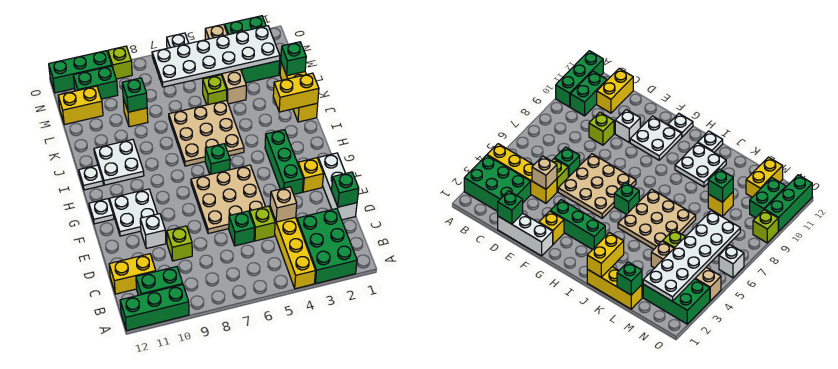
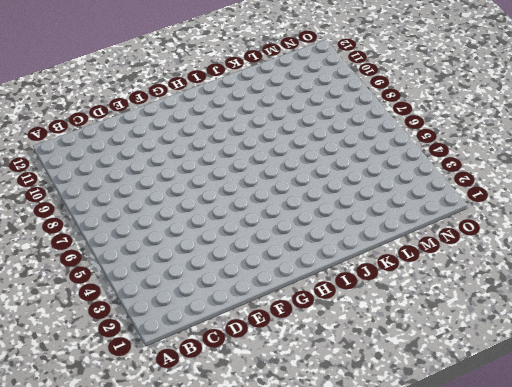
none -> green 2x3 brick [297,209,357,284]
none -> yellow 1x4 brick [270,207,315,289]
none -> green 1x3 brick [120,285,189,330]
none -> green 1x2 brick [136,267,183,295]

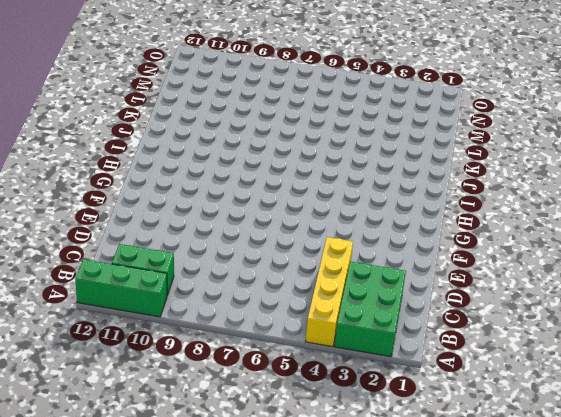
none -> yellow 1x2 brick [109,254,156,294]
none -> white 1x3 brick [318,153,357,220]
none -> lime 1x1 brick [250,206,275,241]
none -> green 1x1 brick [229,211,255,246]

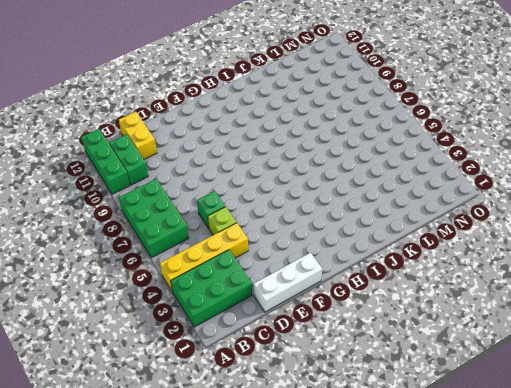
green 2x3 brick [119,179,189,258] -> green 2x3 brick turned to [225,16,280,83]
none -> lime 1x1 brick [167,226,192,261]
none -> tan 3x3 plate [191,165,266,234]
none -> white 1x1 brick [140,214,166,248]
none -> yellow 1x1 brick [298,158,323,192]

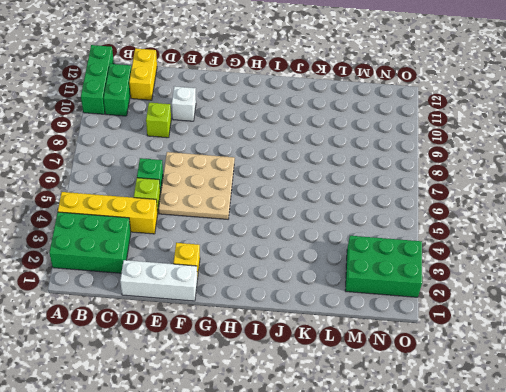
none -> green 1x3 brick [265,130,303,194]
none -> white 2x2 plate [110,189,157,236]
none -> white 1x1 plate [89,199,114,224]
none -> green 1x1 brick [205,144,230,174]

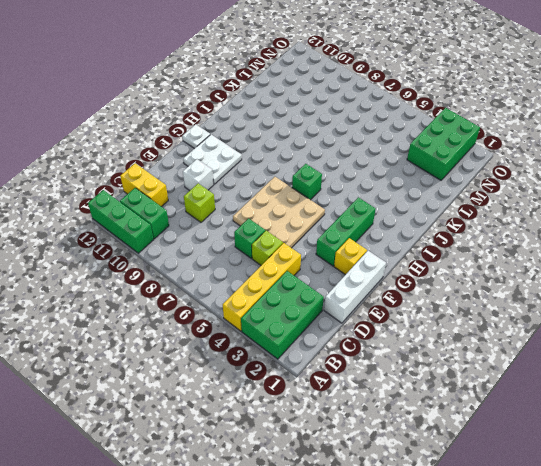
none -> tan 3x3 plate [169,100,244,166]
none -> white 2x2 plate [94,139,144,185]
none -> white 1x1 plate [79,165,103,190]
none -> yellow 1x3 brick [280,63,318,122]

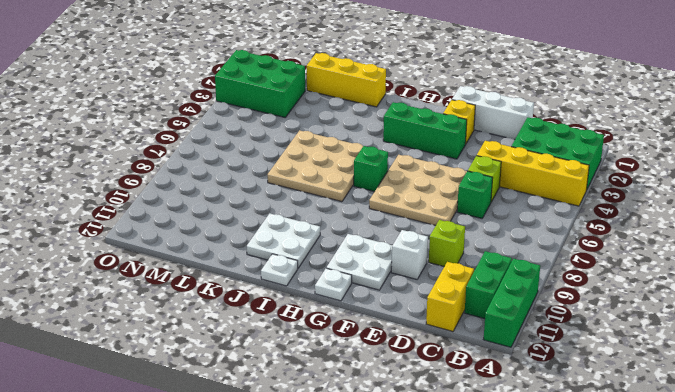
none -> tan 1x4 brick [205,24,246,104]
none -> lime 1x1 brick [203,75,227,105]
none -> yellow 1x1 brick [123,99,148,127]
none -> yellow 1x2 brick [58,86,103,125]

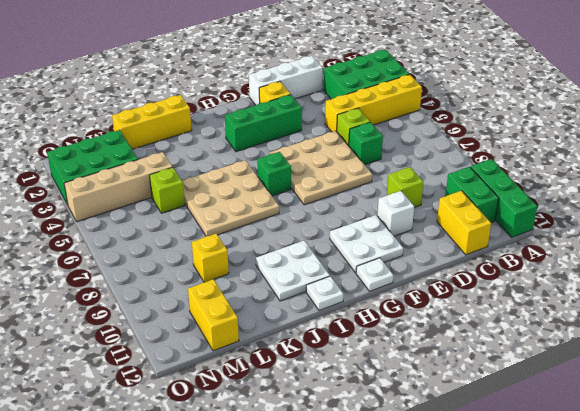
none -> green 1x2 brick [73,66,118,99]
none -> white 1x1 brick [167,33,189,48]
none -> lime 1x1 brick [108,46,132,79]
none -> green 1x3 brick [49,51,112,93]

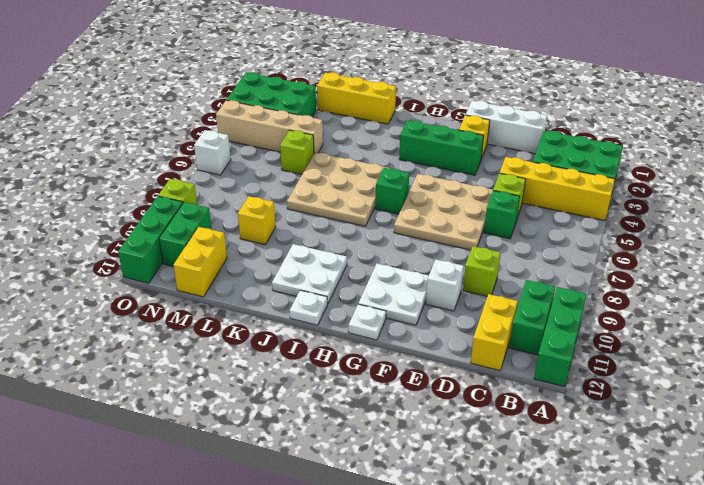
none -> green 1x1 brick [331,172,359,207]
none -> tan 1x1 brick [270,187,297,222]
none -> yellow 1x2 brick [273,73,319,112]
none -> green 1x1 brick [281,42,306,76]

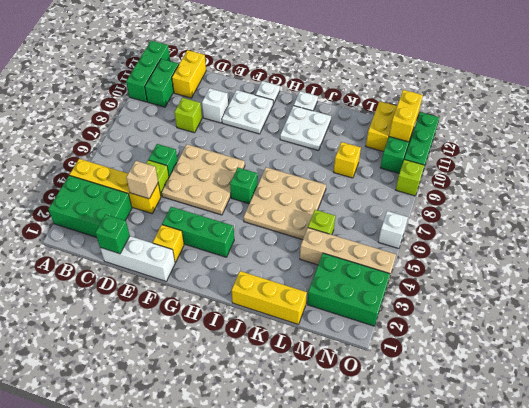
yellow 1x2 brick [389,90,423,142] -> yellow 1x2 brick moved to [273,73,319,112]
none -> green 1x1 brick [281,42,306,76]
none -> green 1x1 brick [122,78,147,112]
none -> white 2x6 plate [152,26,280,87]

